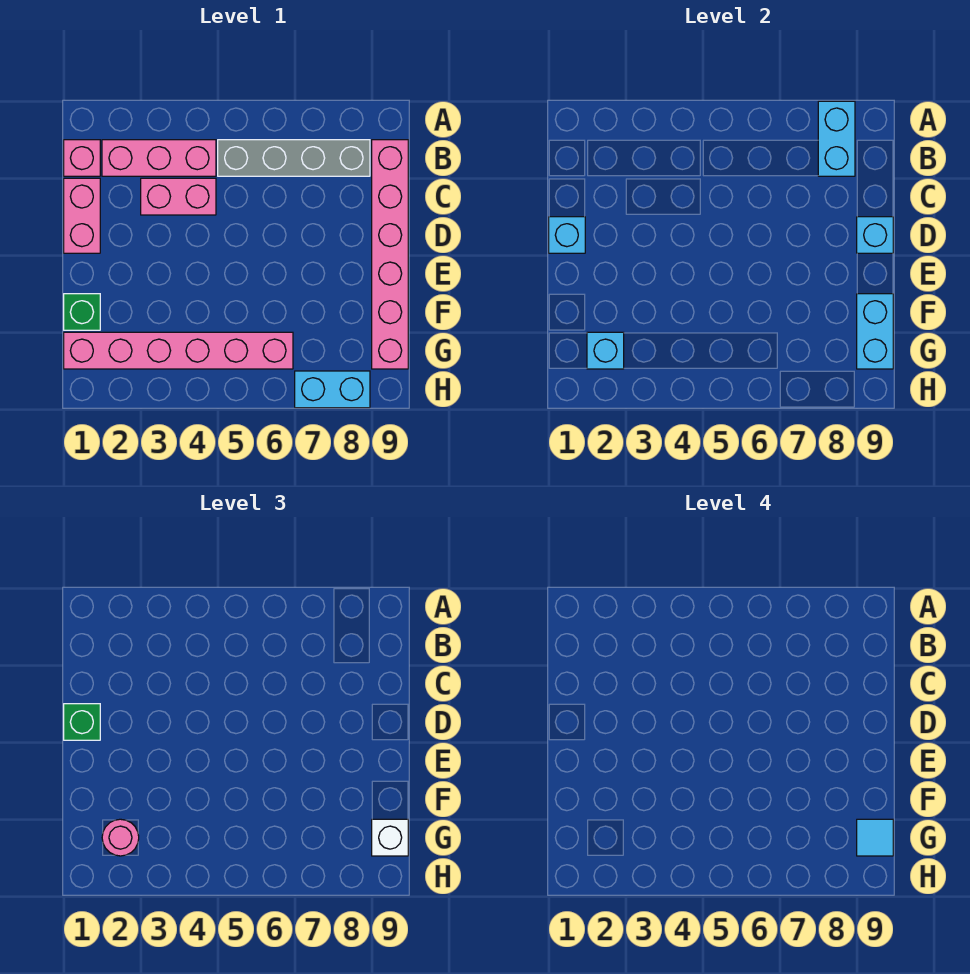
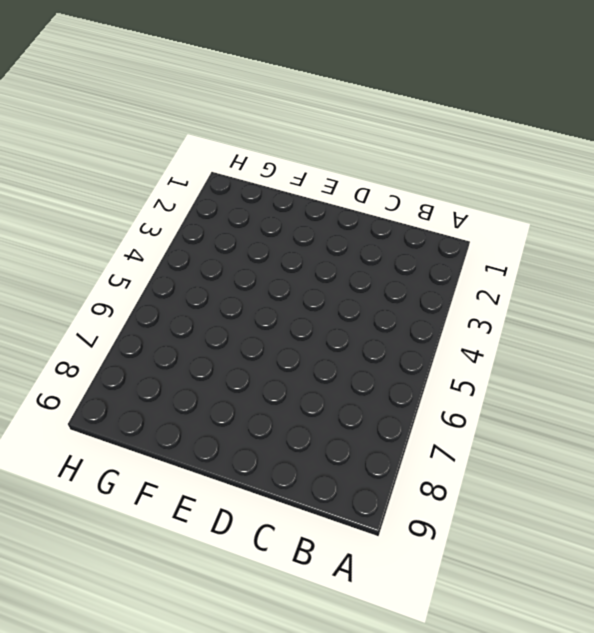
none -> pink 1x1 brick [64,140,100,176]
none -> pink 1x3 brick [102,140,216,176]
none -> grey 1x4 brick [218,140,370,176]

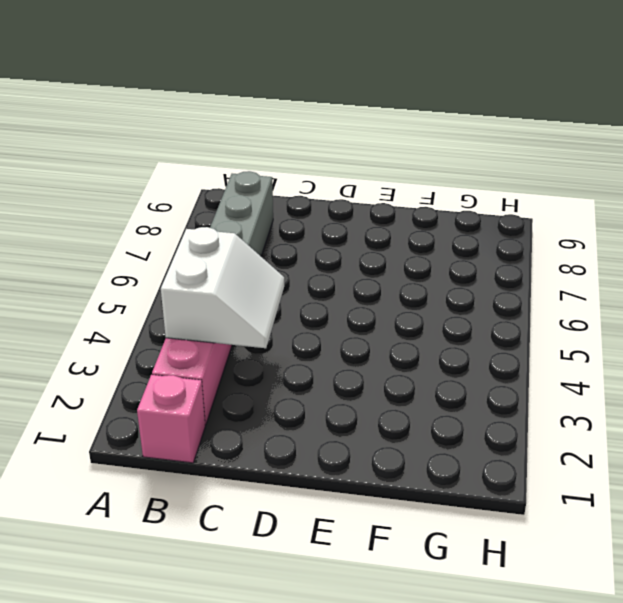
white 2x2 slope [161,227,284,348] -> none
none -> pink 1x6 brick [372,140,408,369]
none -> pink 1x2 brick [64,178,100,253]
none -> pink 1x2 brick [141,178,216,215]

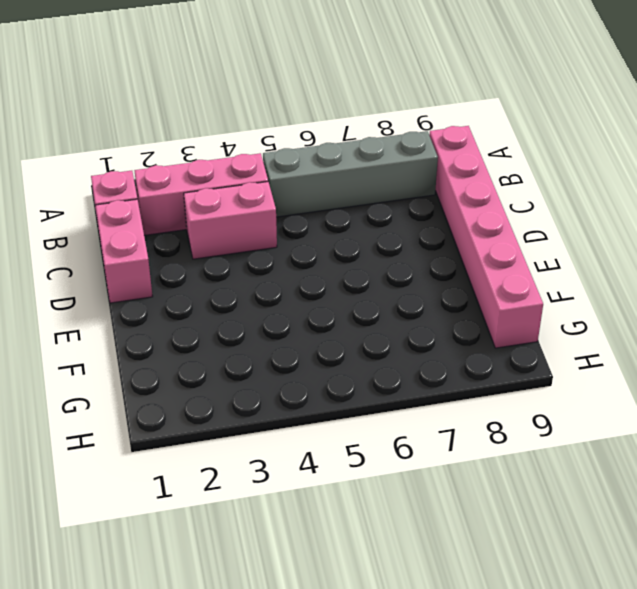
none -> green 1x1 brick [64,294,100,330]
none -> pink 1x6 brick [64,332,293,369]
none -> cyan 1x2 brick [295,371,370,408]

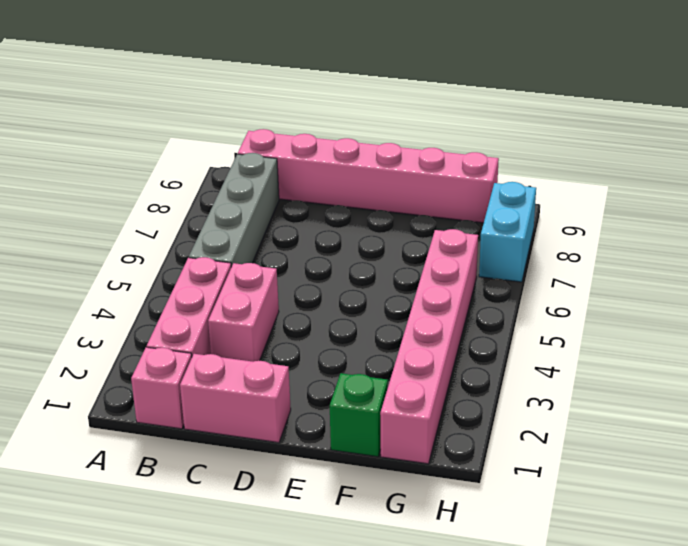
none -> cyan 1x2 brick [818,101,855,176]
none -> cyan 1x1 brick [549,217,585,253]
none -> cyan 1x1 brick [857,217,893,253]

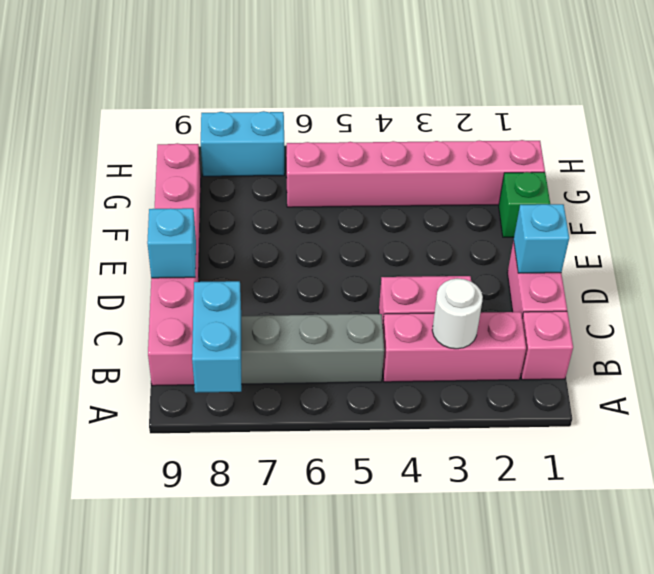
white 1x1 round brick [432,278,483,349] -> none
none -> cyan 1x2 brick [857,294,893,369]
none -> cyan 1x1 brick [587,332,624,369]
none -> green 1x1 brick [64,704,100,740]

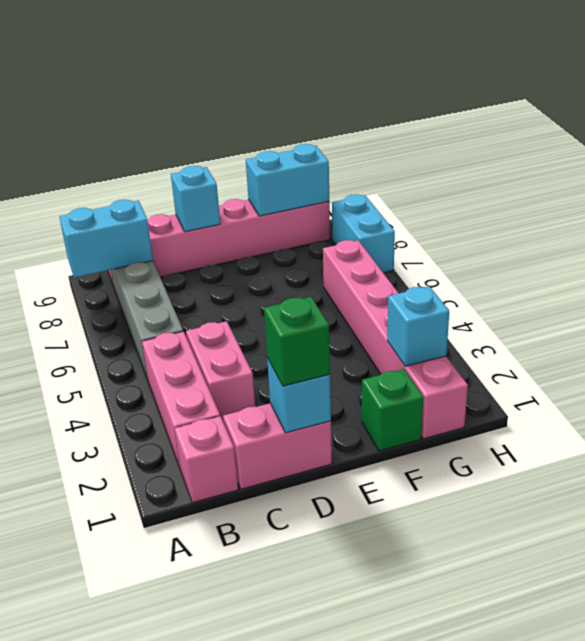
none -> pink 1x1 round brick [102,819,139,856]
none -> white 1x1 brick [372,819,408,856]
none -> cyan 1x1 tile [857,819,893,856]

